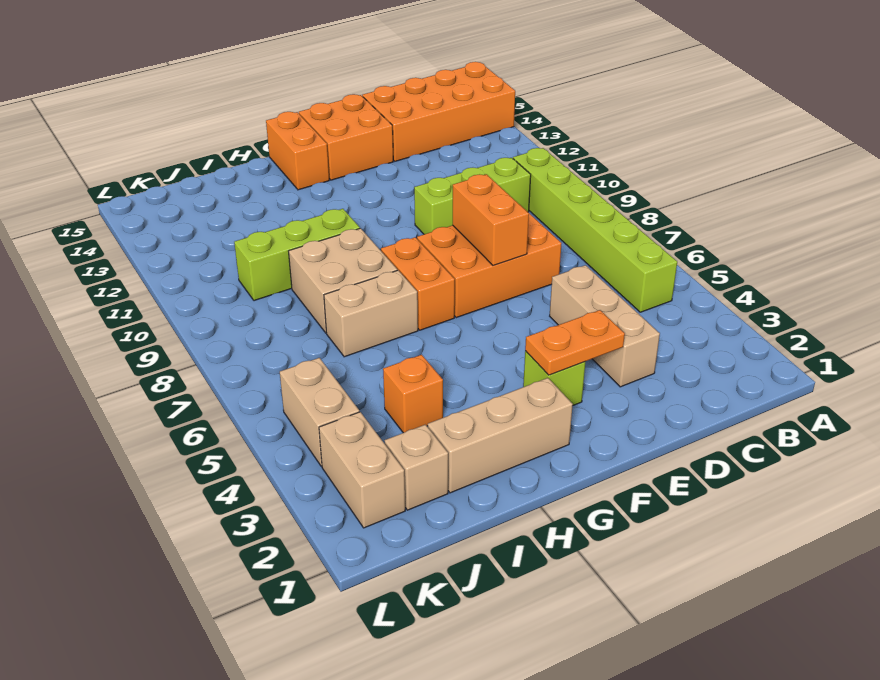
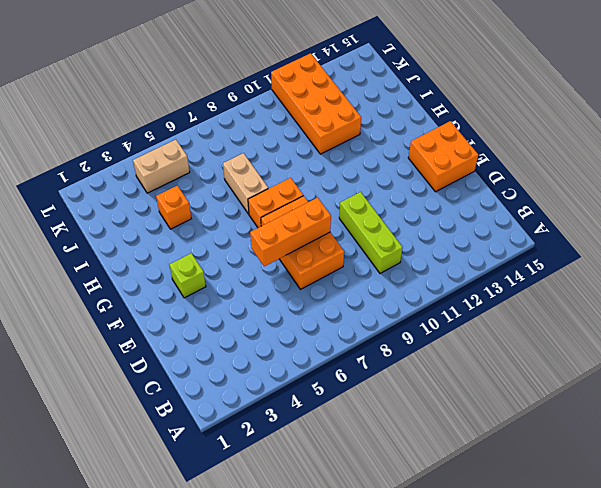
orange 1x3 brick [250,198,331,266] -> orange 1x2 brick [453,174,529,265]
orange 2x4 brick [271,53,361,154] -> orange 2x4 brick moved to [362,62,515,161]
none -> lime 1x6 brick [513,148,677,312]
none -> tan 1x3 brick [550,265,660,387]
none -> tan 1x3 brick [428,378,573,493]

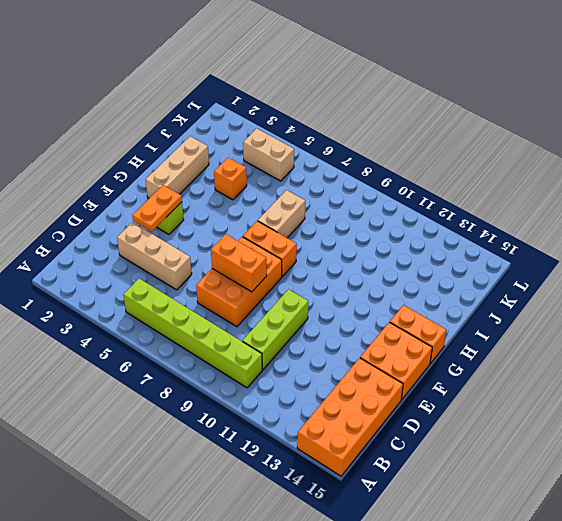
none -> tan 2x2 brick [289,228,397,333]
none -> lime 1x3 brick [234,209,360,301]
none -> tan 1x1 brick [384,425,448,510]

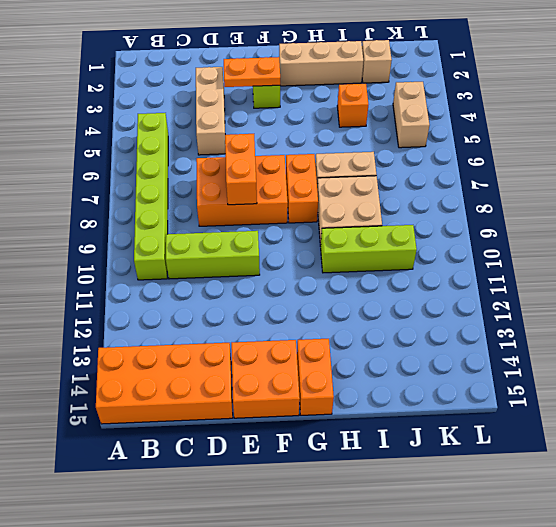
none -> tan 1x2 brick [319,412,405,528]

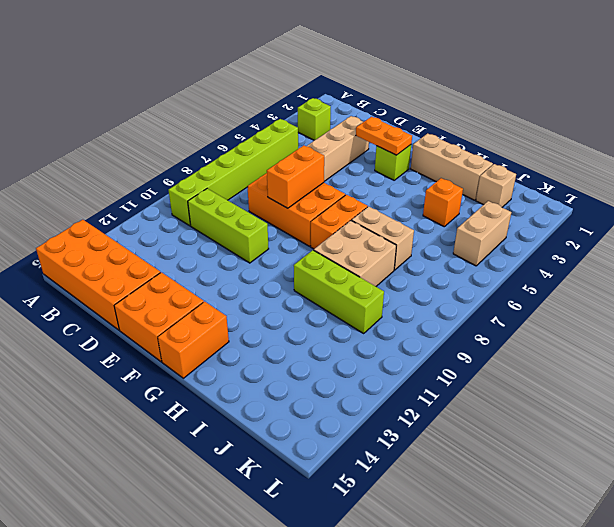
lime 1x1 brick [298,98,331,140] -> none
none -> tan 1x2 brick [319,412,405,528]

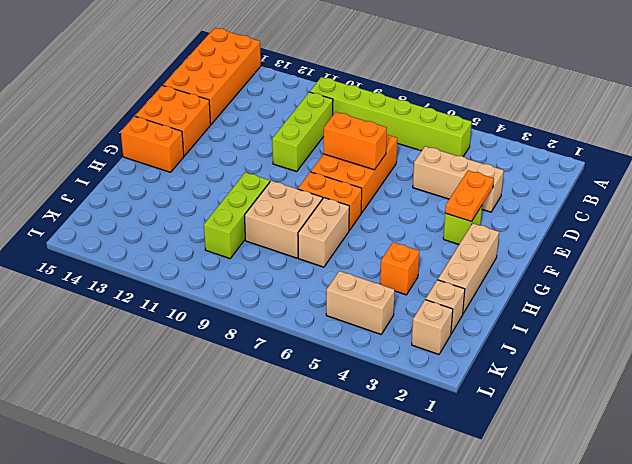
tan 1x1 brick [412,300,453,354] -> tan 1x2 brick [319,412,405,528]

